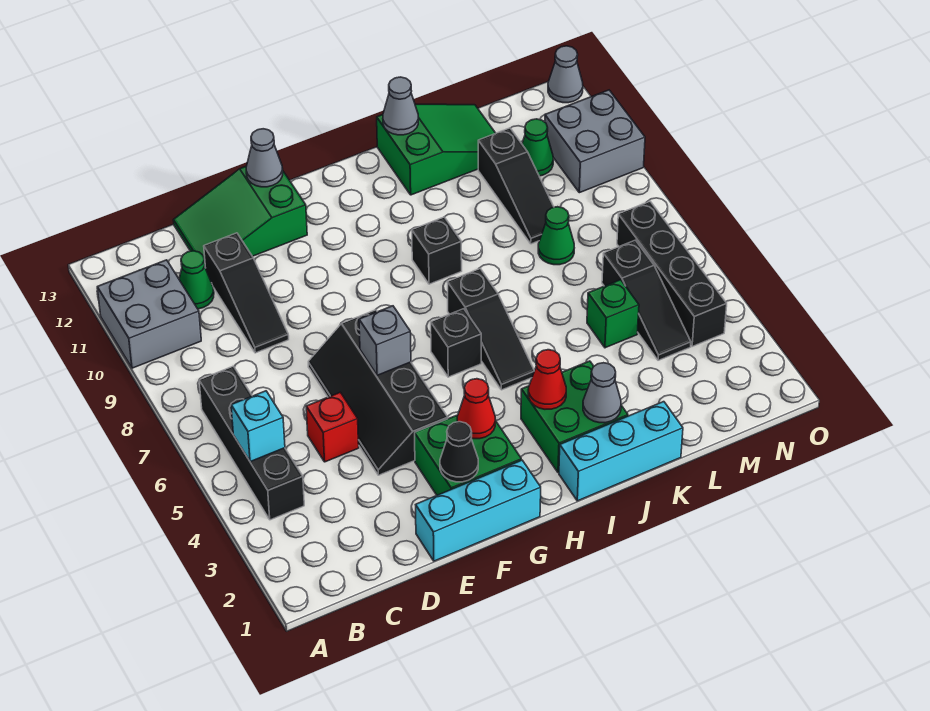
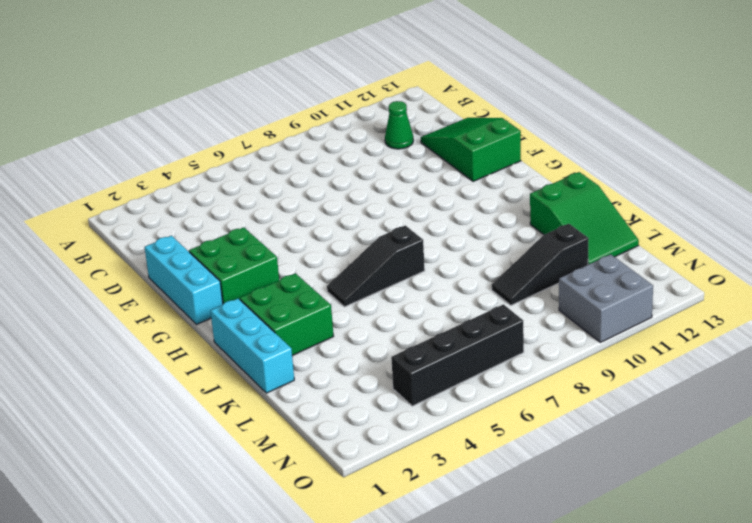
none -> grey 2x2 brick [97,260,201,368]
none -> black 1x4 brick [199,366,304,520]
none -> red 1x1 brick [306,392,359,462]
none -> black 1x3 slope [204,233,289,353]

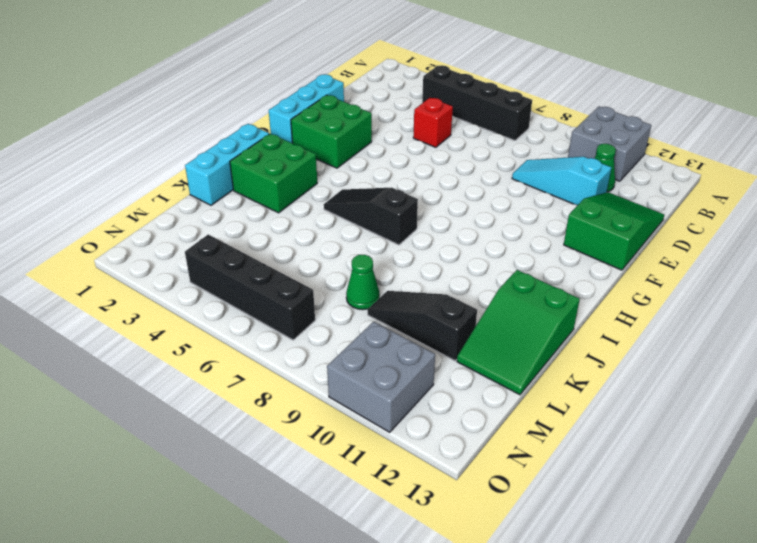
cyan 1x3 slope [512,157,611,205] -> black 1x3 slope [204,233,289,353]
none -> black 2x4 slope [308,310,448,475]
none -> black 1x1 brick [431,309,481,377]
none -> black 1x1 brick [412,217,462,284]
none -> green 1x1 brick [587,280,639,348]

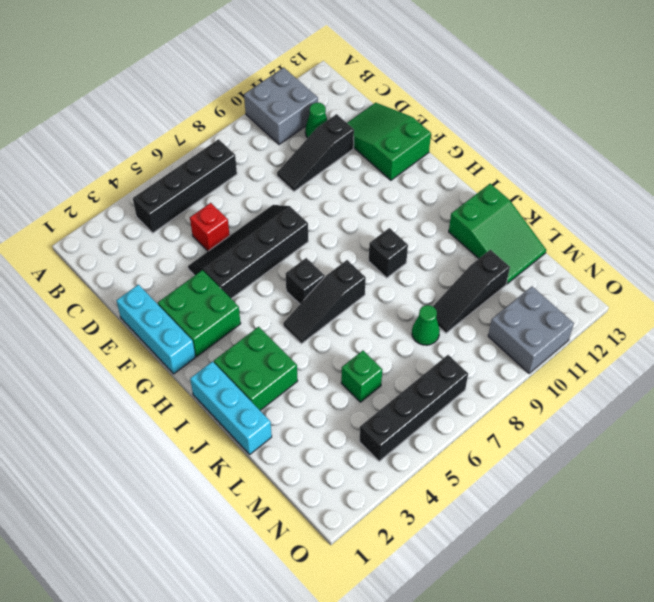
none -> black 1x3 slope [602,240,691,360]
none -> green 1x1 cone [522,119,553,176]
none -> grey 1x1 cone [548,46,583,103]
none -> cyan 1x1 brick [231,391,285,462]

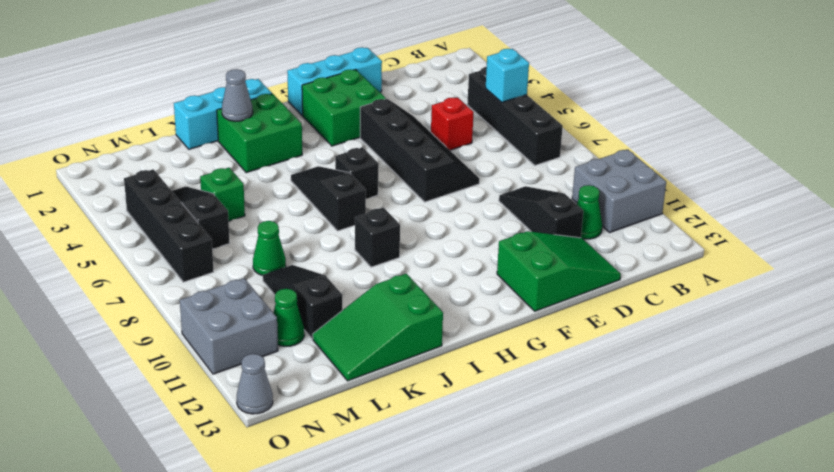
none -> black 1x1 cone [440,422,478,482]
none -> grey 1x1 brick [359,306,411,375]
none -> grey 1x1 cone [246,129,283,187]
none -> red 1x1 cone [457,379,495,439]

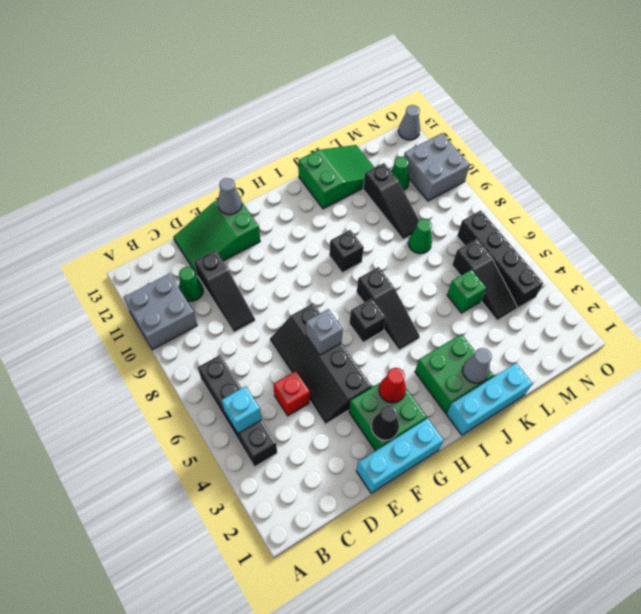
none -> red 1x1 cone [528,350,566,409]
none -> grey 1x1 cone [383,77,418,135]

